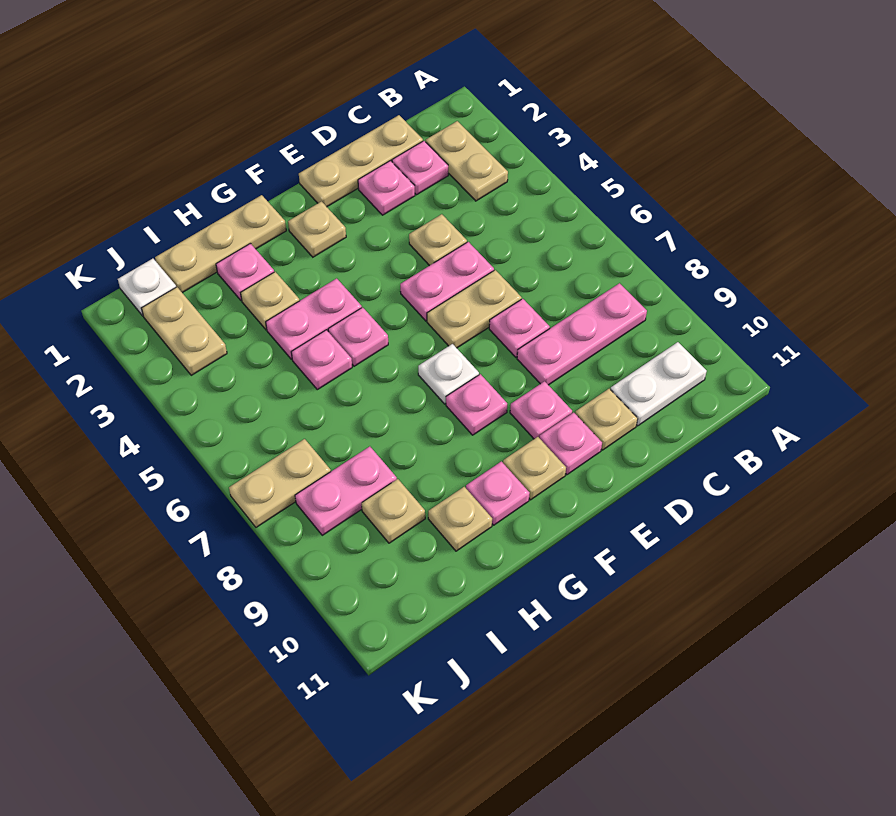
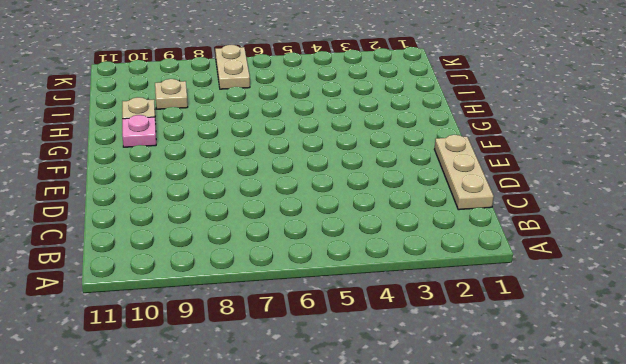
none -> tan 1x2 plate [426,121,508,201]
none -> pink 1x3 plate [517,283,647,385]
none -> white 1x2 plate [611,342,707,426]
none -> pink 1x1 plate [392,141,448,195]

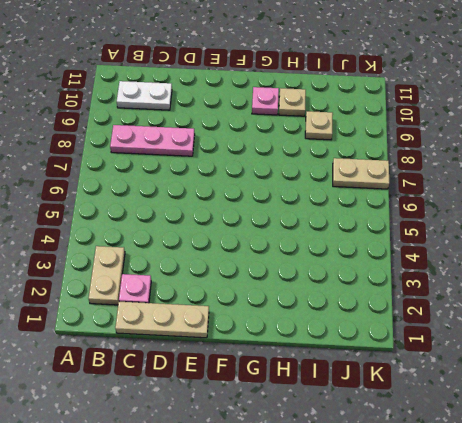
none -> pink 1x1 plate [358,161,415,215]
none -> tan 1x1 plate [409,214,467,266]
none -> pink 1x2 plate [400,242,494,321]
none -> tan 1x2 plate [427,270,522,348]

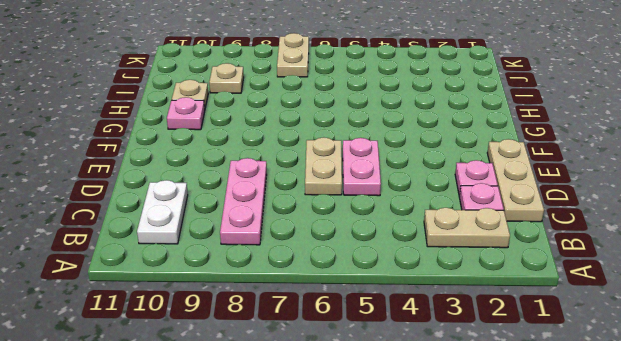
none -> tan 1x1 plate [409,214,467,266]
none -> pink 1x1 plate [489,299,550,357]
none -> tan 1x1 plate [575,389,638,450]
none -> pink 1x1 plate [510,381,572,439]

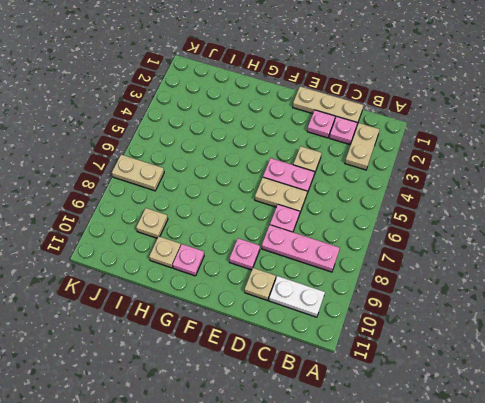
none -> pink 1x1 plate [539,413,602,475]
none -> tan 1x1 plate [288,201,346,257]
none -> white 1x1 plate [418,344,479,404]
none -> pink 1x1 plate [446,374,507,435]

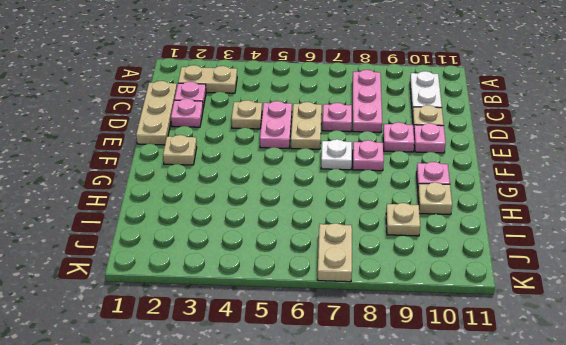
none -> tan 1x1 plate [503,437,566,500]
none -> tan 1x3 plate [155,195,286,293]
none -> pink 1x2 plate [266,278,362,359]
none -> pink 1x1 plate [328,307,388,366]

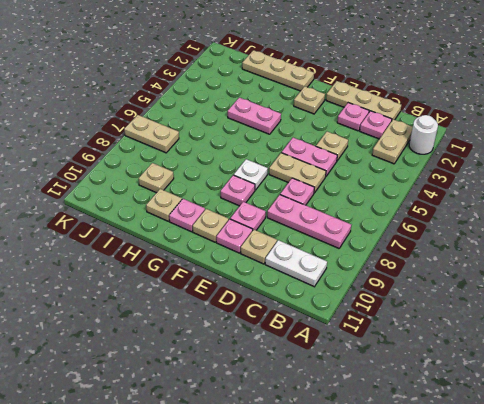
white 1x1 round brick [409,115,438,154] -> none
none -> pink 1x1 plate [328,307,388,366]
none -> pink 1x1 plate [216,243,274,301]
none -> tan 1x1 plate [241,272,300,330]
none -> pink 1x1 plate [291,330,352,390]

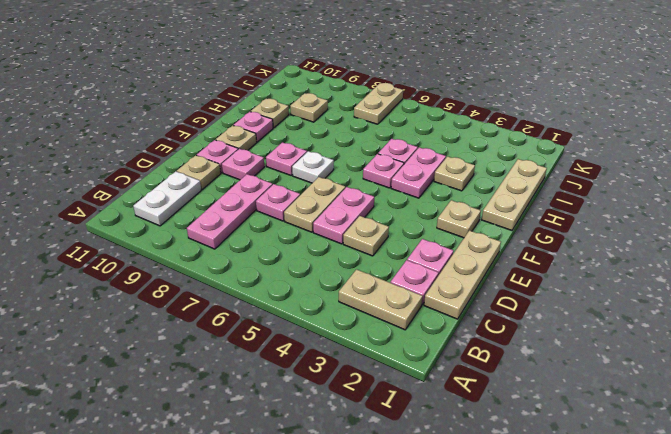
none -> pink 1x1 plate [216,243,274,301]
none -> pink 1x2 plate [295,446,397,535]
none -> white 1x1 plate [118,259,176,316]
none -> tan 1x2 plate [142,287,227,375]

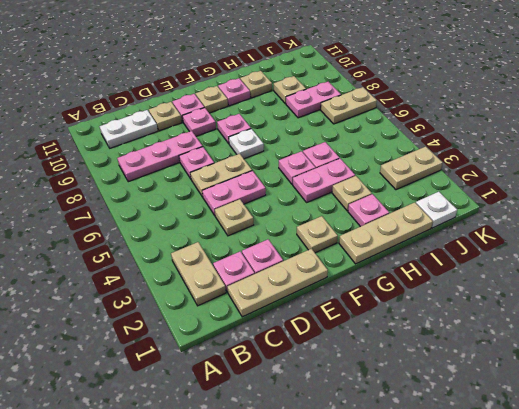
tan 1x2 plate [380,146,443,190] -> tan 1x2 plate turned to [142,287,227,375]

